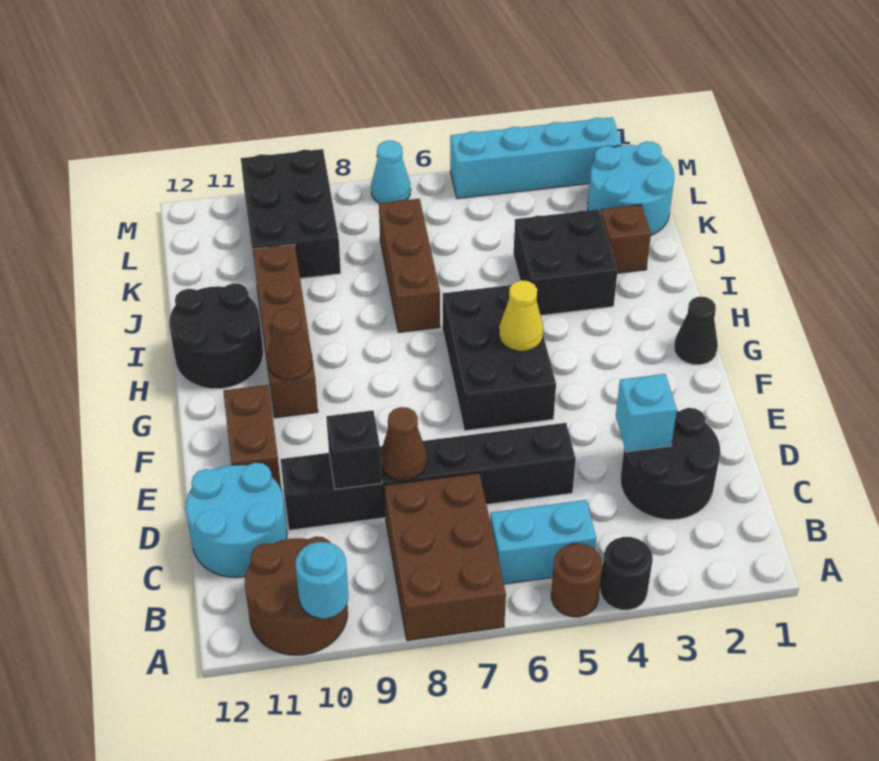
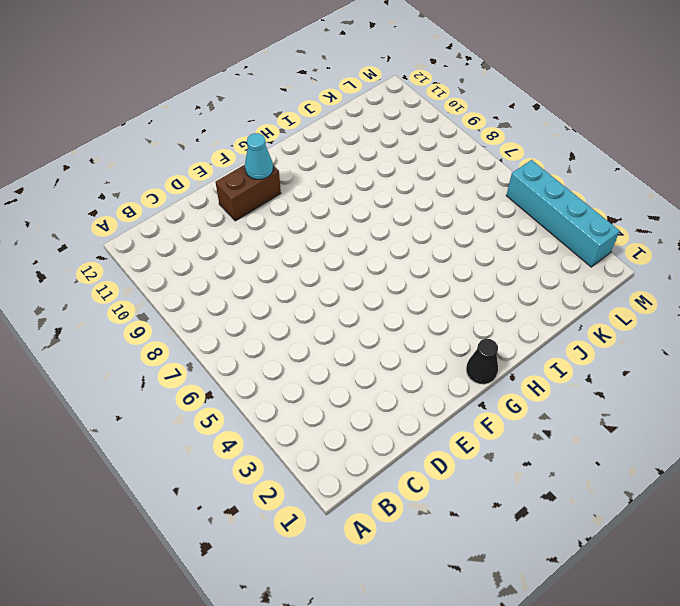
cyan 1x1 cone [245,133,273,179] -> cyan 1x1 cone moved to [371,140,411,203]
none -> black 1x1 round brick [600,537,653,610]
none -> brown 1x1 round brick [551,544,603,617]
none -> brown 2x3 brick [384,473,506,641]

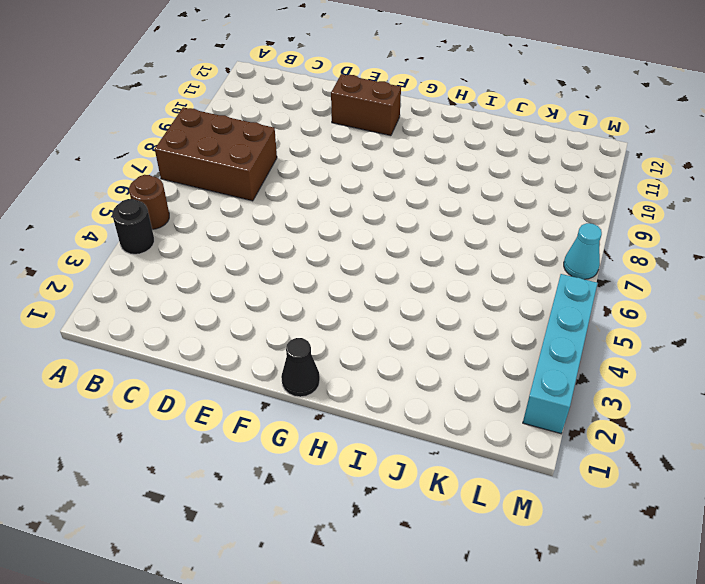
none -> brown 2x2 round brick [245,537,348,655]
none -> cyan 1x2 brick [490,500,596,584]
none -> black 2x2 round brick [621,408,720,520]

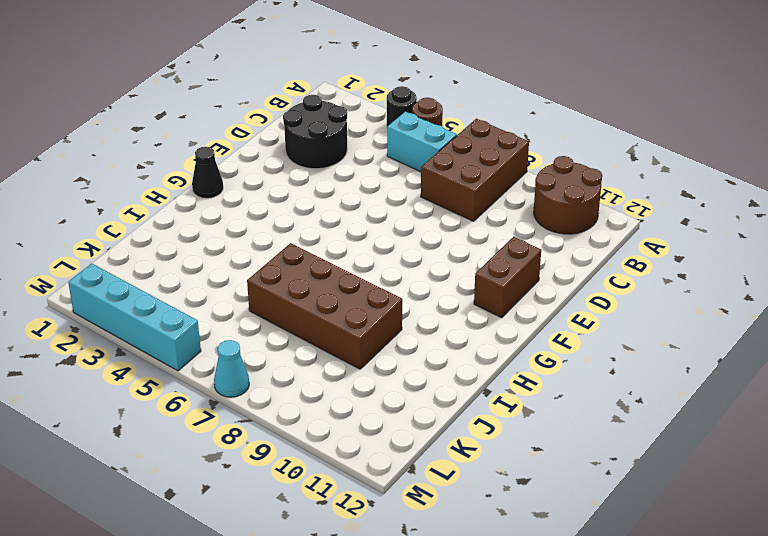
brown 2x4 brick [247,243,402,369] -> brown 1x3 brick [379,199,440,333]
none -> cyan 2x2 round brick [186,463,287,578]
none -> black 1x6 brick [280,423,576,530]
none -> black 2x3 brick [442,285,556,431]

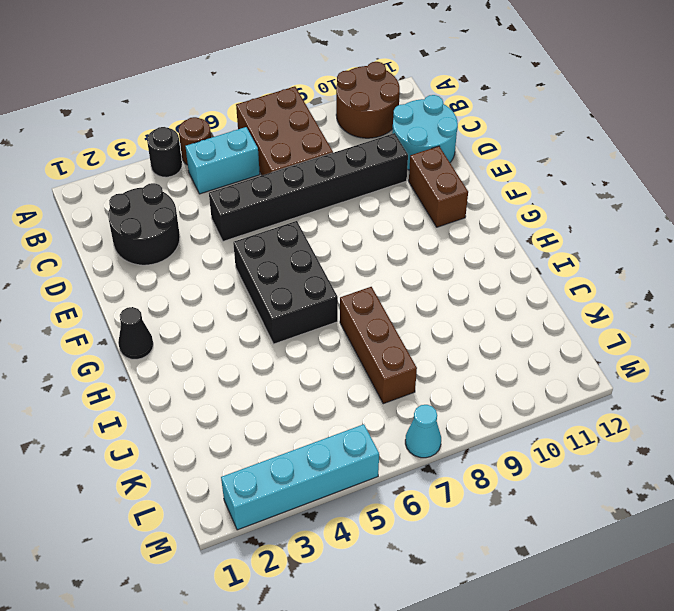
none -> brown 1x4 brick [253,244,318,418]
none -> black 2x2 round brick [169,283,263,389]
none -> black 2x2 brick [514,209,618,315]

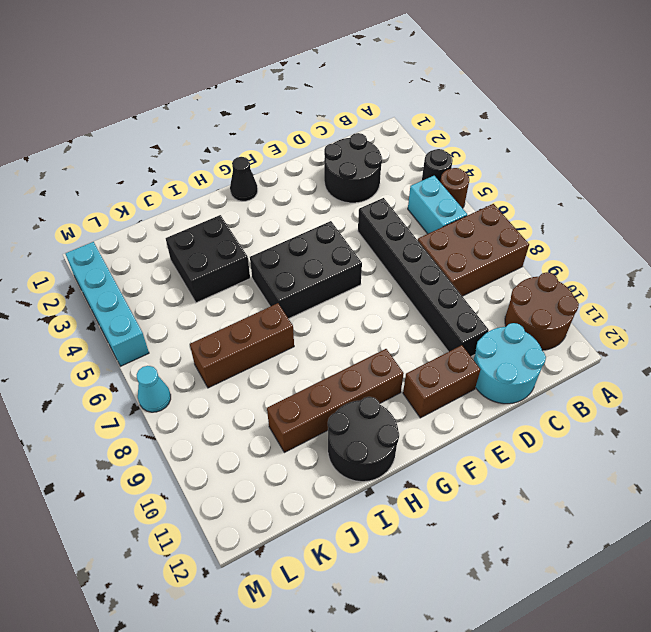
none -> brown 1x1 brick [600,205,651,273]
none -> cyan 2x2 round brick [587,142,674,235]
none -> black 2x3 brick [241,149,341,278]

